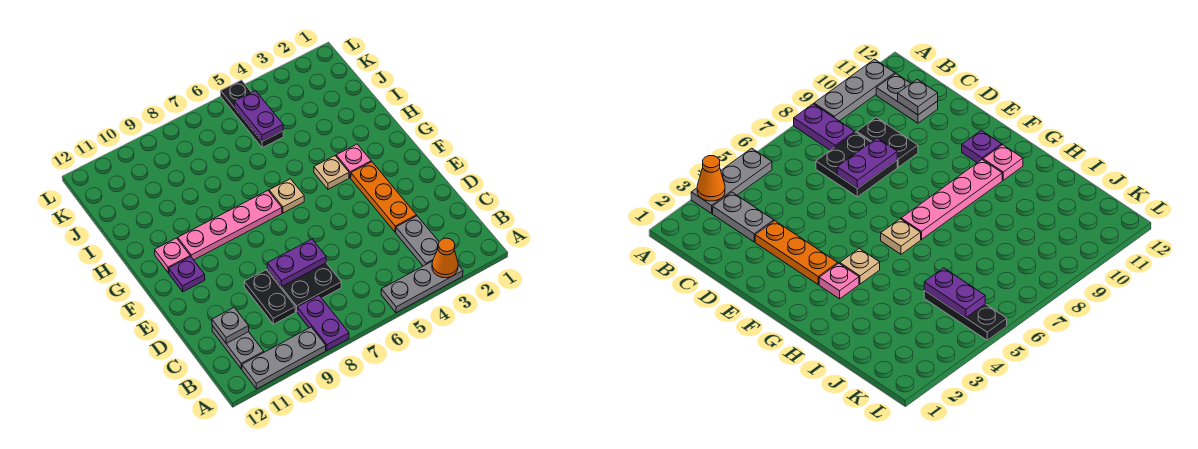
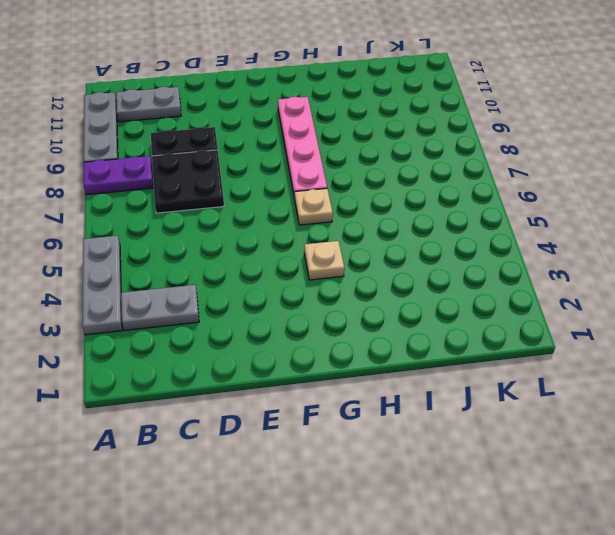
none -> orange 1x3 plate [351,162,416,232]
none -> purple 1x1 plate [169,257,205,292]
none -> pink 1x1 plate [336,144,371,178]

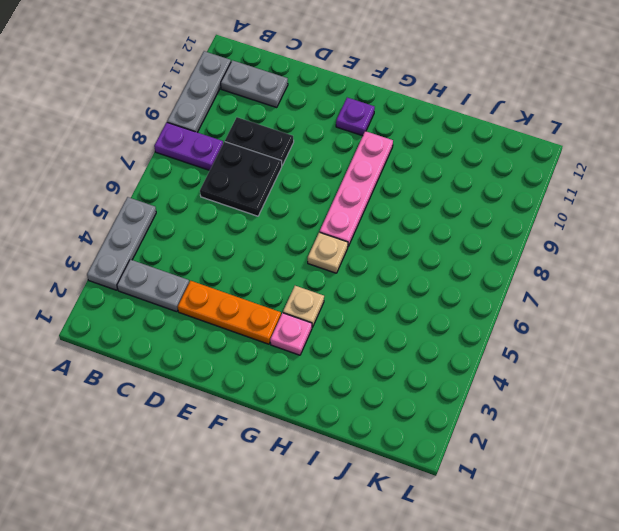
none -> pink 1x1 plate [155,238,190,273]
none -> black 1x3 plate [221,80,283,148]
none -> orange 1x1 cone [432,238,458,278]

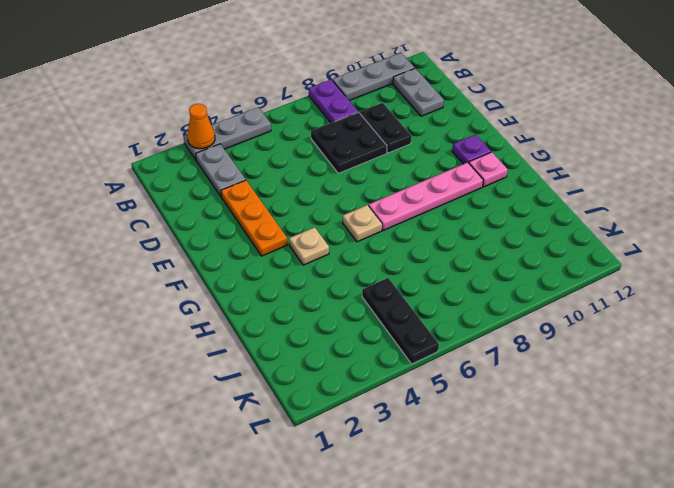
none -> pink 1x1 plate [336,144,371,178]
none -> grey 1x1 plate [212,307,249,344]
none -> purple 1x2 plate [267,239,326,287]

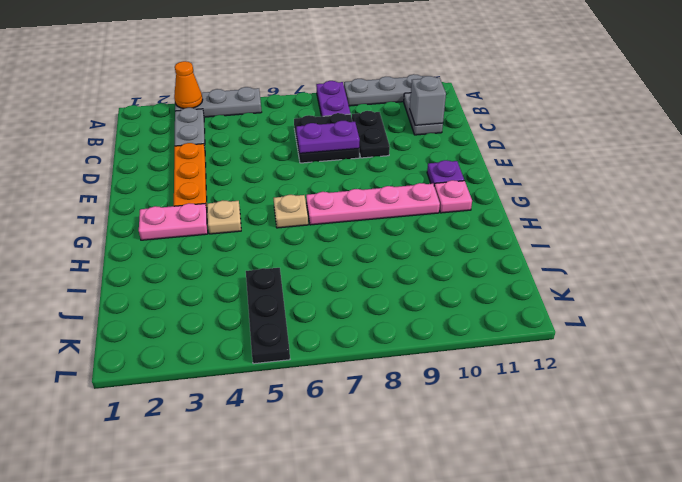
grey 1x1 brick [410,76,446,125] -> grey 1x1 plate [212,307,249,344]
pink 1x2 plate [139,203,208,240] -> pink 1x1 plate [336,144,371,178]
none -> purple 1x2 plate [234,91,283,141]

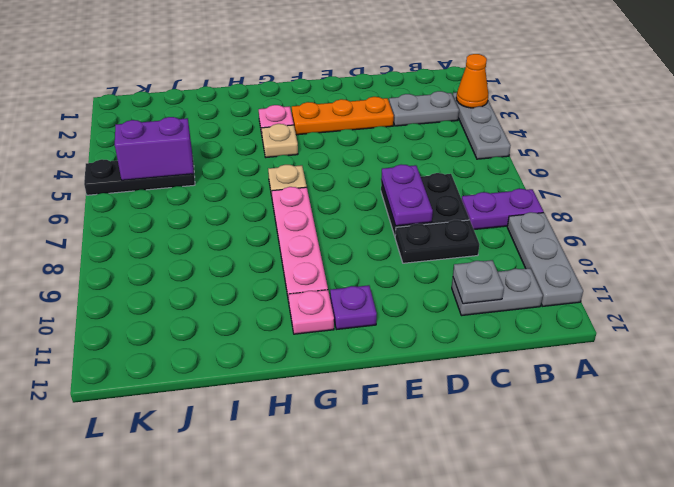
purple 1x2 brick [115,117,194,180] -> purple 1x2 plate [234,91,283,141]

